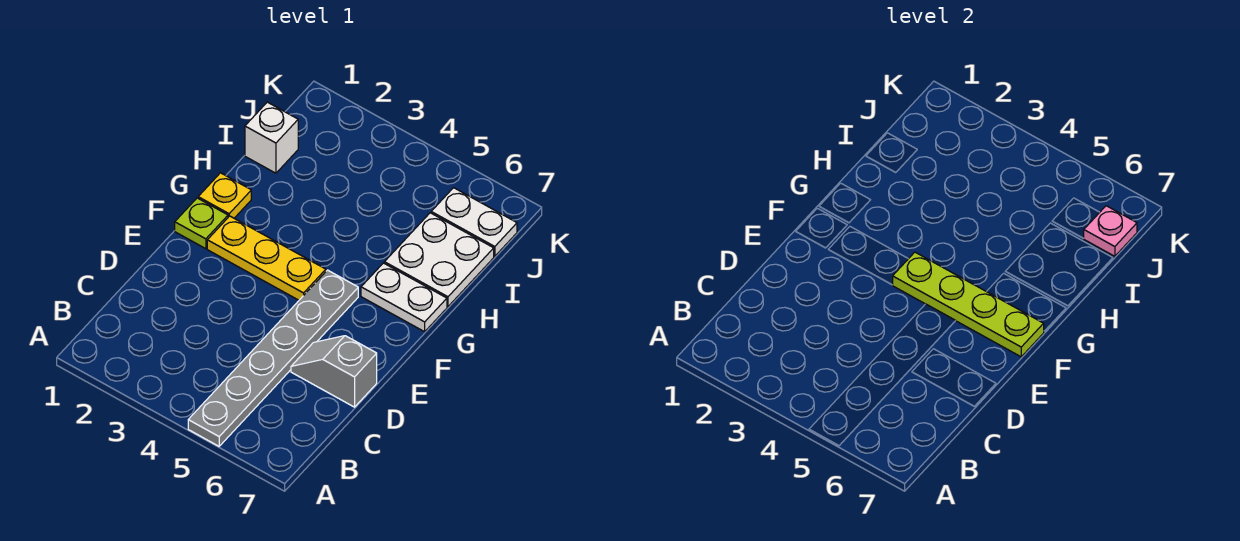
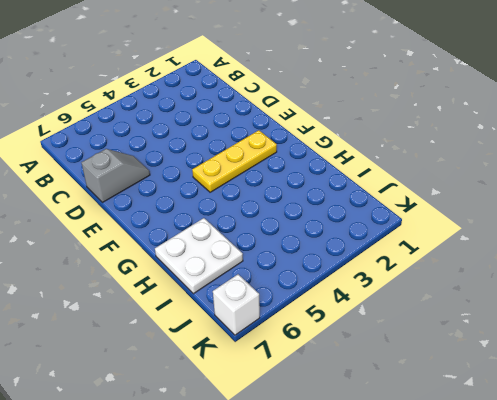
white 1x1 brick [213,274,260,335] -> white 1x1 brick moved to [245,102,298,173]
none -> grey 1x6 plate [188,270,358,446]
none -> lime 1x1 plate [175,198,228,249]

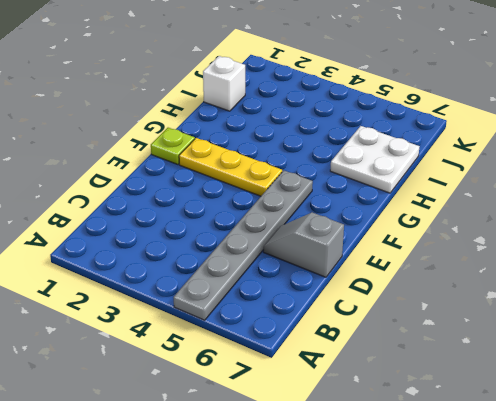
none -> yellow 1x1 plate [198,173,251,218]
none -> white 1x2 plate [361,263,447,332]

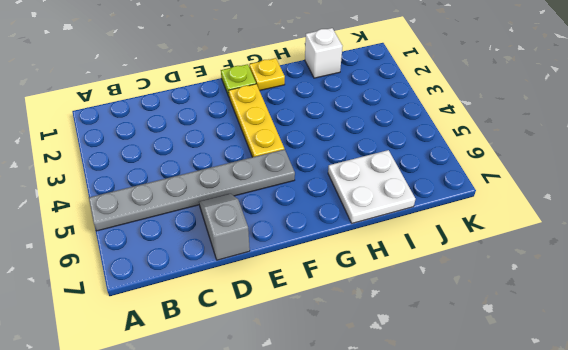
none -> white 1x2 plate [361,263,447,332]
none -> white 1x2 plate [431,188,517,256]

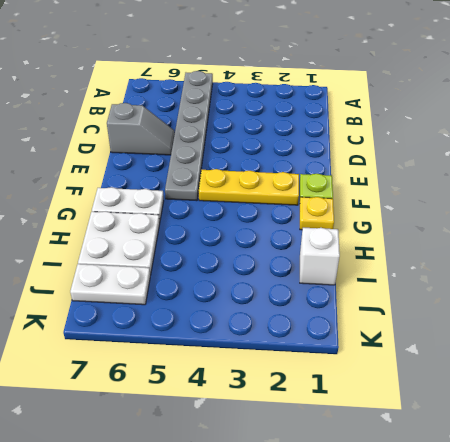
none -> lime 1x4 plate [893,252,1044,357]
none -> pink 1x1 plate [1083,206,1137,256]

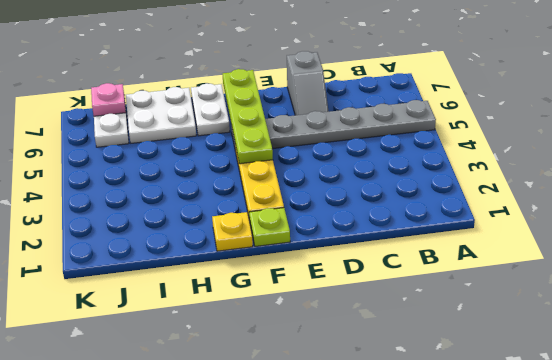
none -> white 1x1 brick [245,102,298,173]

